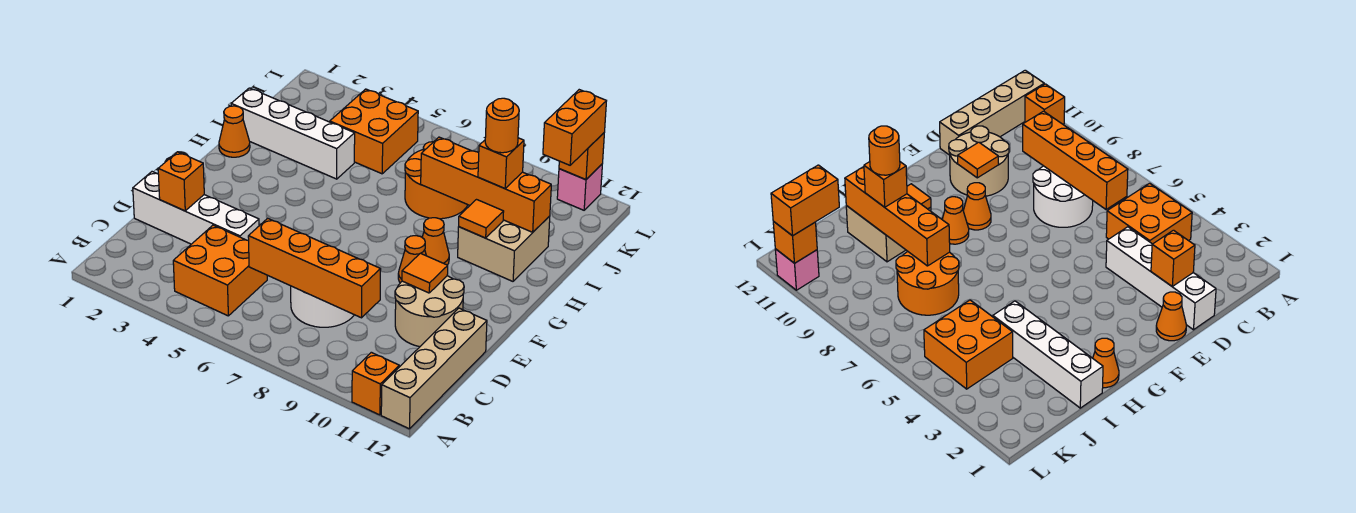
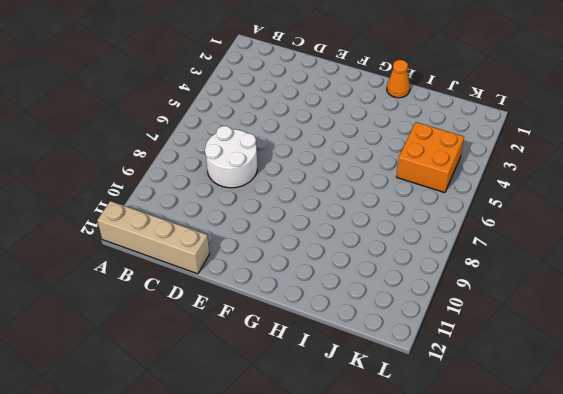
none -> orange 1x1 brick [352,352,399,415]
none -> orange 2x2 brick [173,225,267,316]
none -> white 1x4 brick [133,172,259,244]

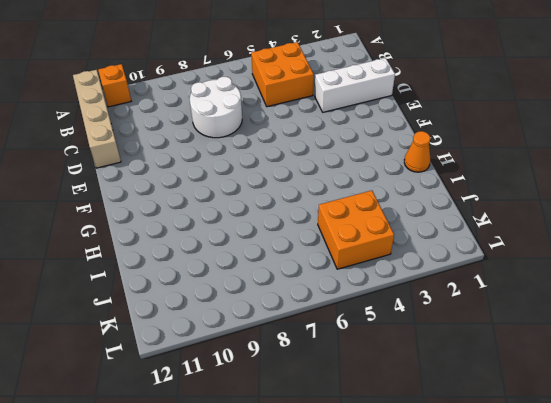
white 1x3 brick [315,58,395,112] -> white 1x4 brick [133,172,259,244]
none -> tan 2x2 round brick [395,276,464,347]
none -> orange 1x1 cone [1156,292,1186,341]
none -> orange 1x1 cone [398,236,426,283]

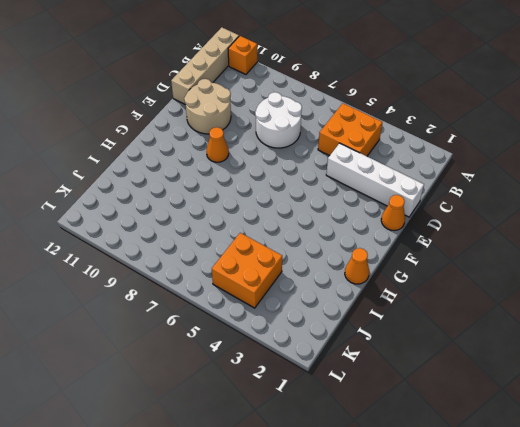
none -> orange 1x1 cone [422,218,449,265]
none -> tan 2x2 brick [458,216,550,281]
none -> white 1x4 brick [231,88,355,179]

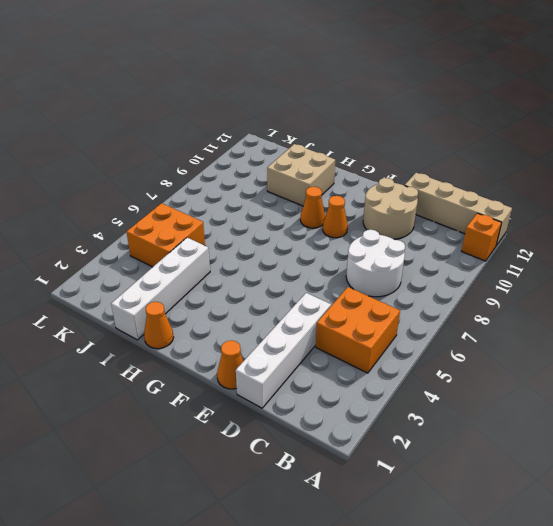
none -> orange 2x2 round brick [405,142,468,219]
none -> pink 1x1 brick [557,164,602,210]
none -> orange 1x4 brick [248,218,381,318]

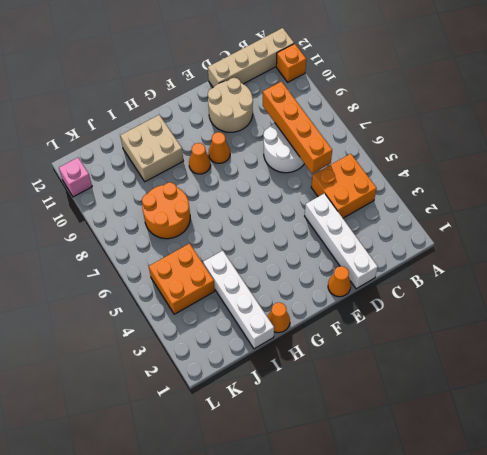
none -> orange 1x1 brick [158,152,204,211]
none -> orange 1x1 tile [402,253,448,293]
none -> orange 1x1 tile [459,200,504,238]

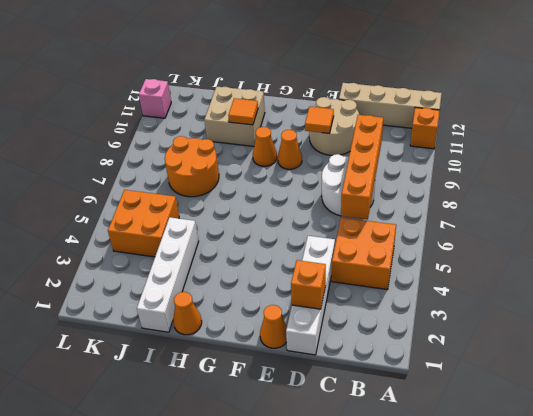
none -> orange 1x4 brick [421,137,551,232]
none -> orange 1x1 brick [559,133,604,180]
none -> orange 1x1 brick [478,138,524,188]

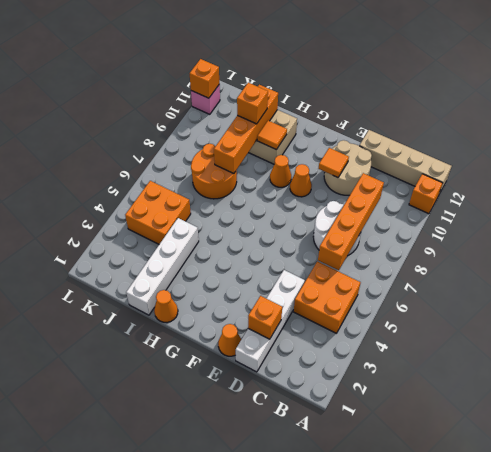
none -> orange 1x2 brick [543,90,606,165]
none -> orange 1x1 round brick [485,98,519,153]

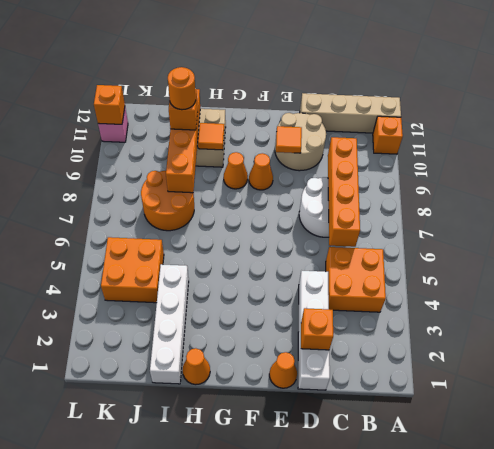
none -> orange 1x2 brick [543,90,606,165]

